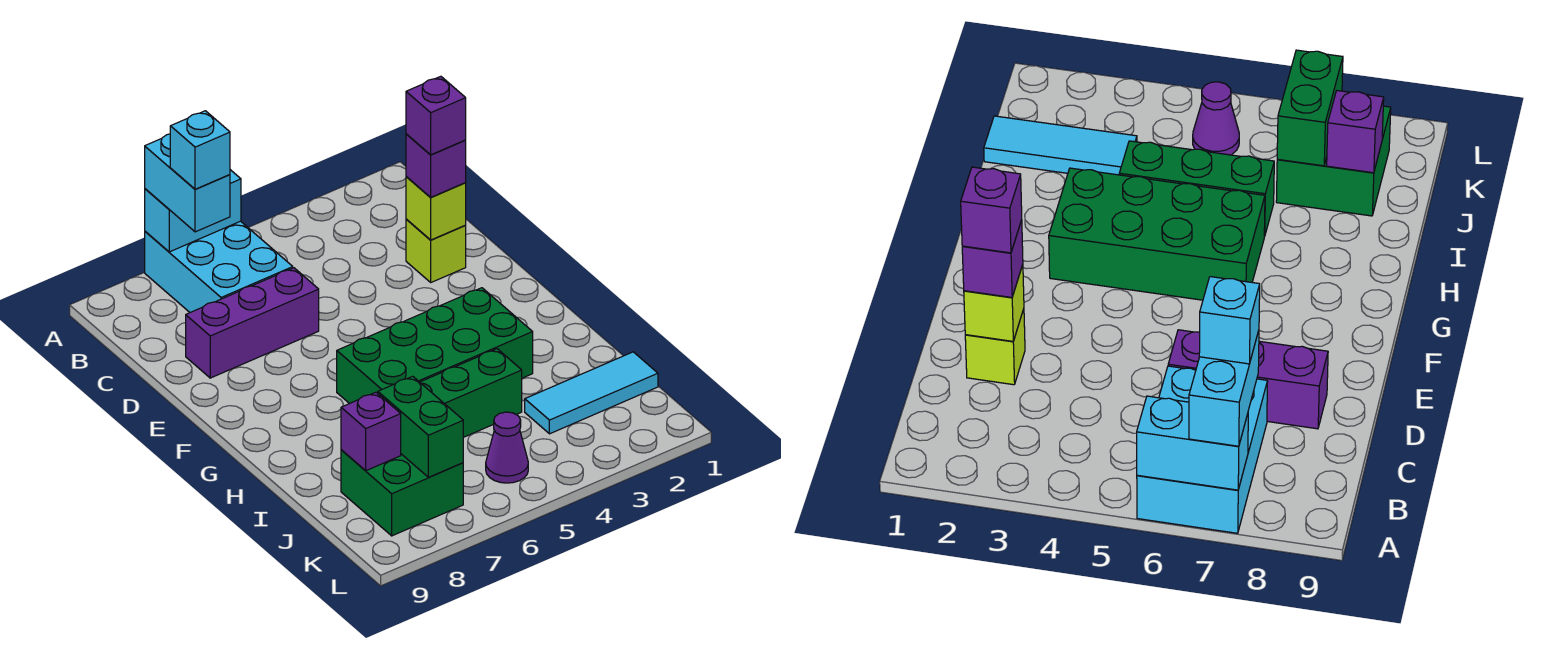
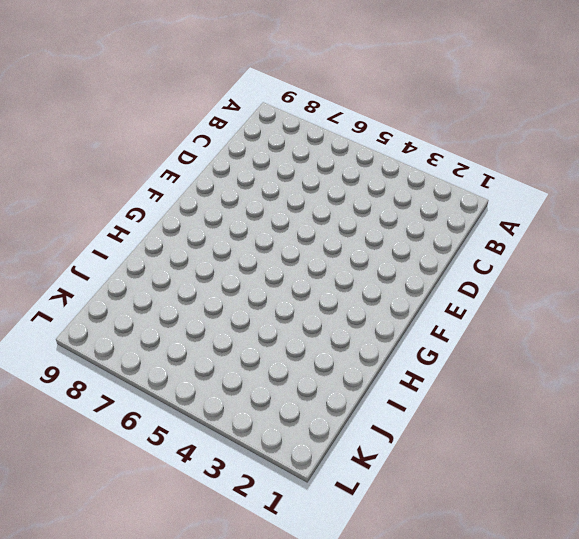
none -> cyan 2x3 brick [145,221,293,312]
none -> lime 1x1 brick [406,219,466,282]
none -> purple 1x3 brick [186,268,319,378]

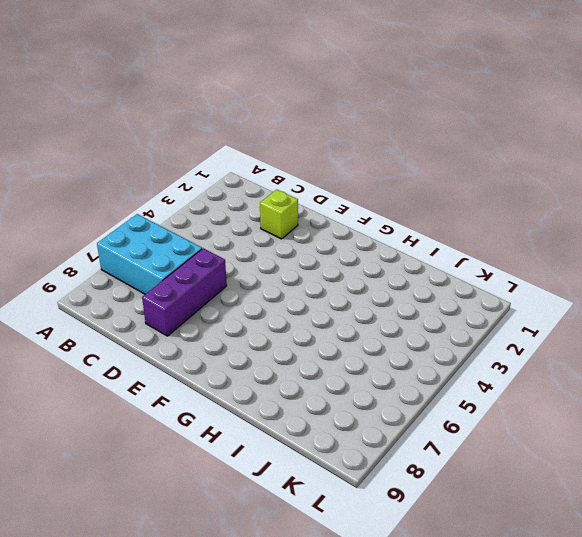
none -> green 2x4 brick [337,288,533,404]
none -> green 1x3 brick [420,349,522,437]
none -> cyan 1x3 tile [525,352,658,434]

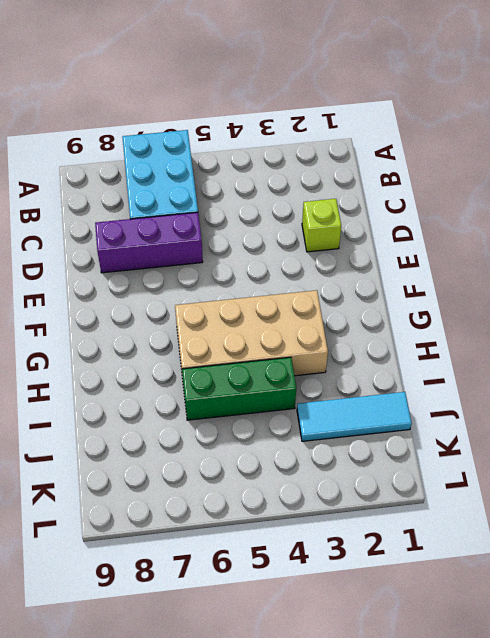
tan 2x4 brick [175,290,328,378] -> green 2x4 brick [337,288,533,404]
none -> green 2x2 brick [341,450,463,536]
none -> purple 1x1 cone [486,412,528,483]
none -> cyan 1x2 brick [145,170,241,252]

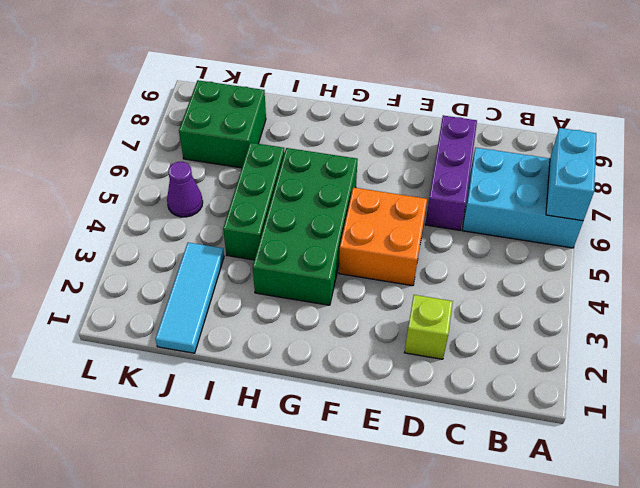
orange 2x2 brick [339,187,427,286] -> none
none -> lime 1x1 brick [406,177,466,240]
none -> green 1x2 brick [378,376,463,477]
none -> purple 1x1 brick [341,392,401,471]

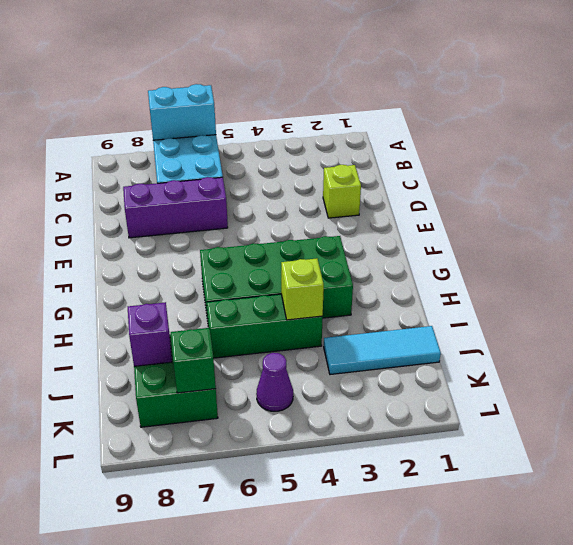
lime 1x1 brick [281,258,324,320] -> lime 1x1 brick moved to [406,177,466,240]
green 1x1 brick [171,328,216,393] -> green 1x2 brick [378,376,463,477]
none -> cyan 1x2 brick [145,134,230,232]
none -> purple 1x1 brick [406,134,466,197]
none -> cyan 1x1 brick [170,111,230,189]

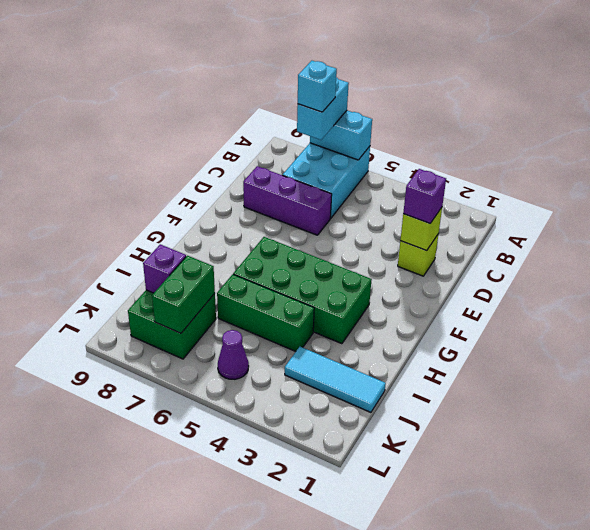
none -> purple 1x1 brick [406,76,466,155]

